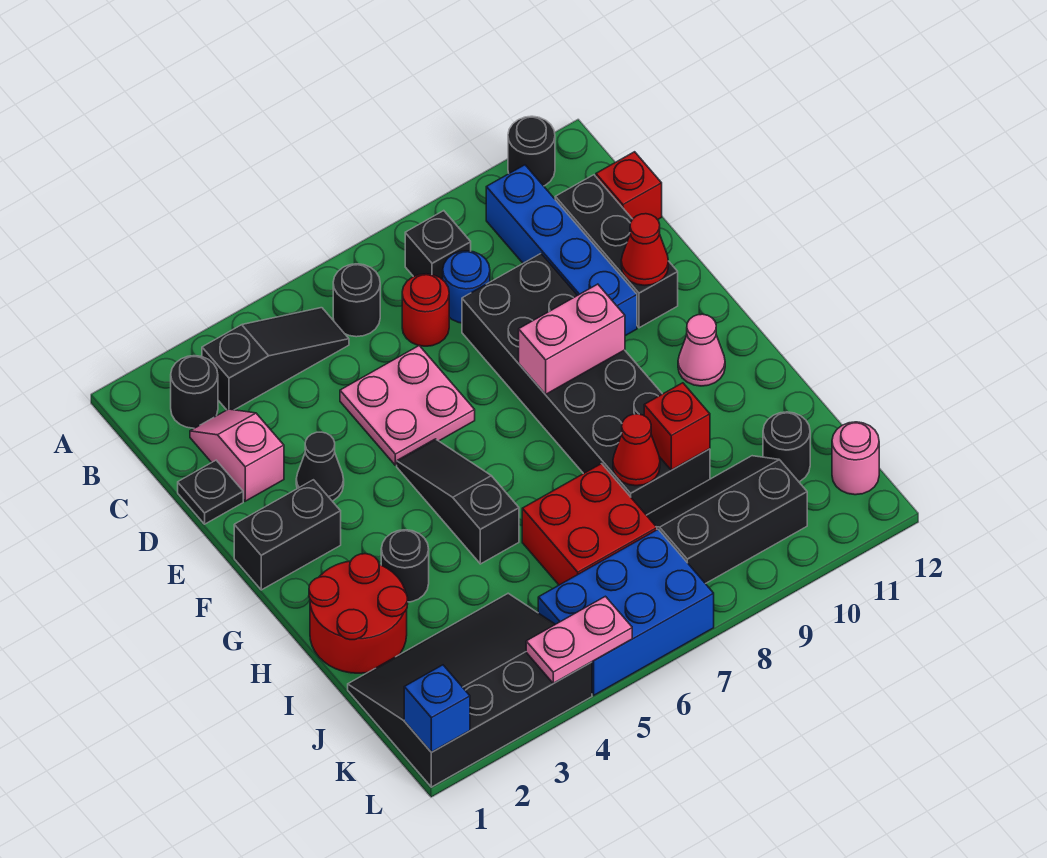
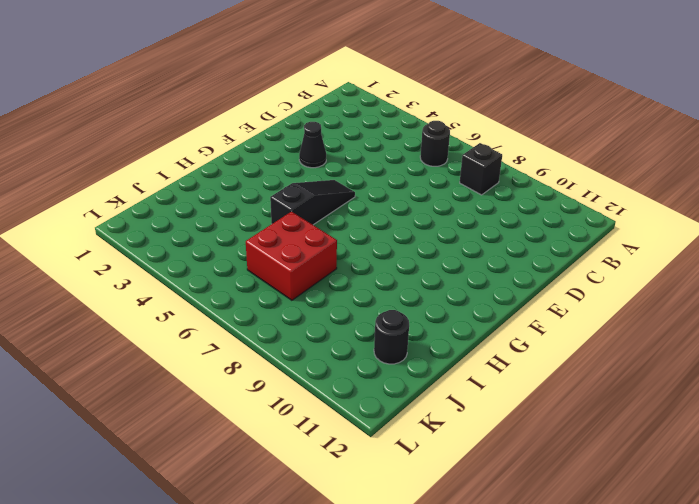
none -> black 1x1 round brick [508,116,555,186]
none -> black 1x1 round brick [171,356,218,428]
none -> black 1x3 slope [202,308,349,410]
none -> blue 1x4 brick [486,165,637,336]

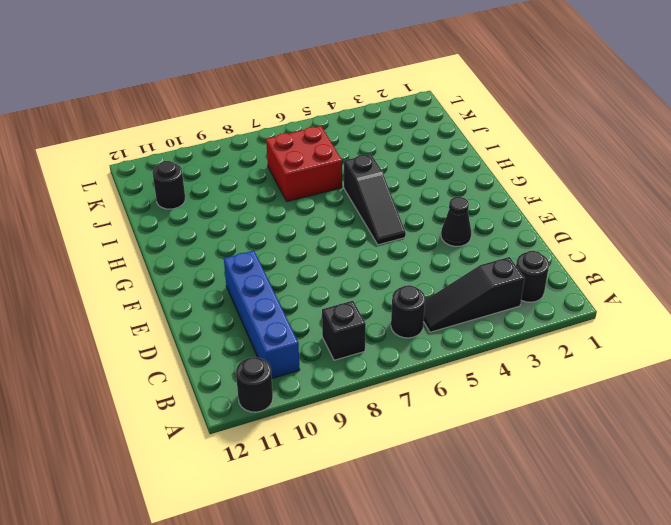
none -> pink 1x2 slope [190,409,284,501]
none -> red 1x1 round brick [402,274,449,346]
none -> blue 1x1 round brick [443,251,490,323]
none -> black 1x3 brick [555,175,678,328]

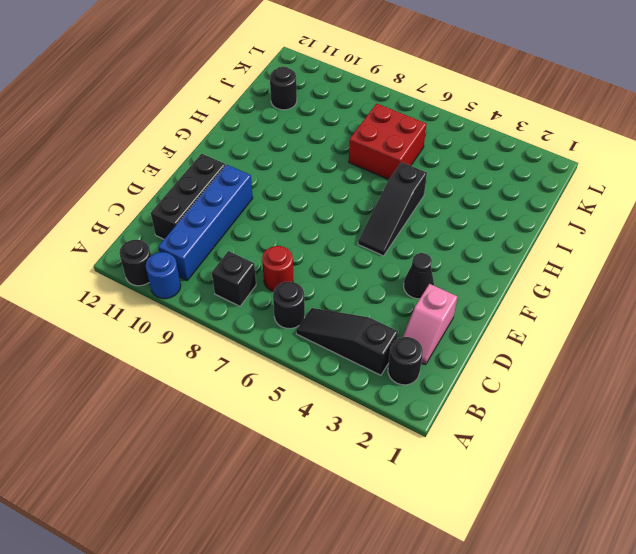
blue 1x1 round brick [146,252,181,299] -> blue 1x1 round brick moved to [443,251,490,323]
none -> red 1x1 brick [596,152,662,220]
none -> black 1x1 plate [178,460,243,524]
none -> pink 2x2 plate [340,346,475,465]
none -> black 2x6 brick [462,254,710,515]

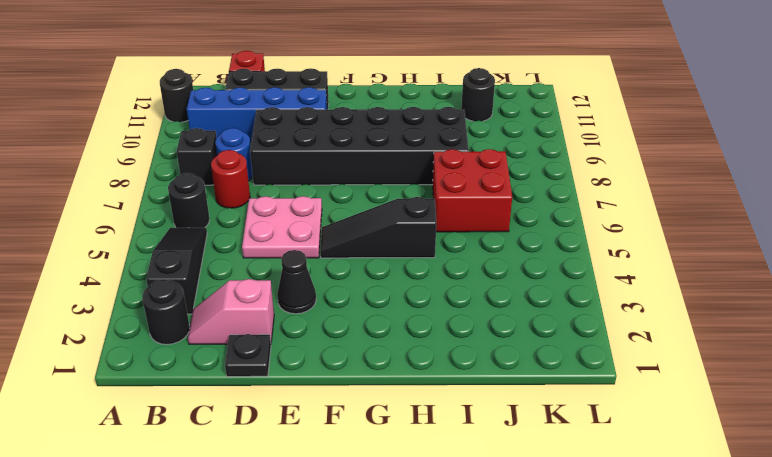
none -> black 1x2 brick [234,480,341,590]
none -> pink 1x1 cone [678,314,725,386]
none -> red 2x2 round brick [309,554,408,673]
none -> black 1x1 round brick [381,530,429,602]

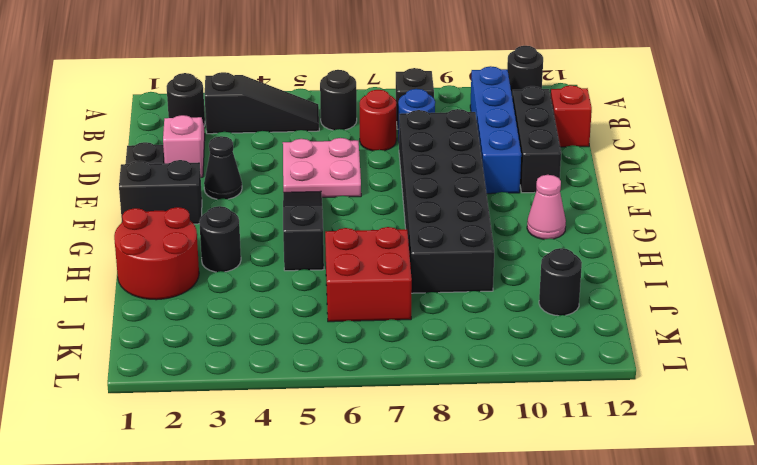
none -> black 3x4 slope [348,593,592,787]
none -> black 2x3 slope [647,456,807,584]
none -> blue 2x3 brick [538,529,714,695]
none -> pink 1x1 round brick [832,422,879,495]

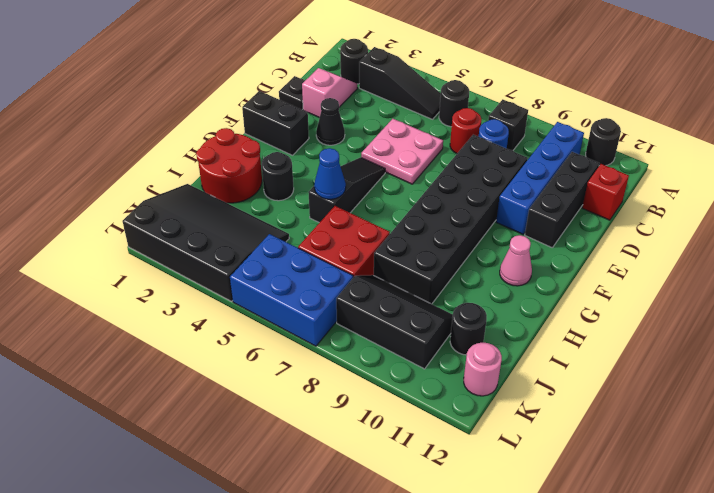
blue 1x1 cone [314,148,346,199] -> none
none -> red 1x1 cone [621,214,668,285]
none -> pink 1x2 brick [519,284,625,395]
none -> red 1x1 cone [613,414,660,486]
none -> red 1x1 brick [644,383,710,470]

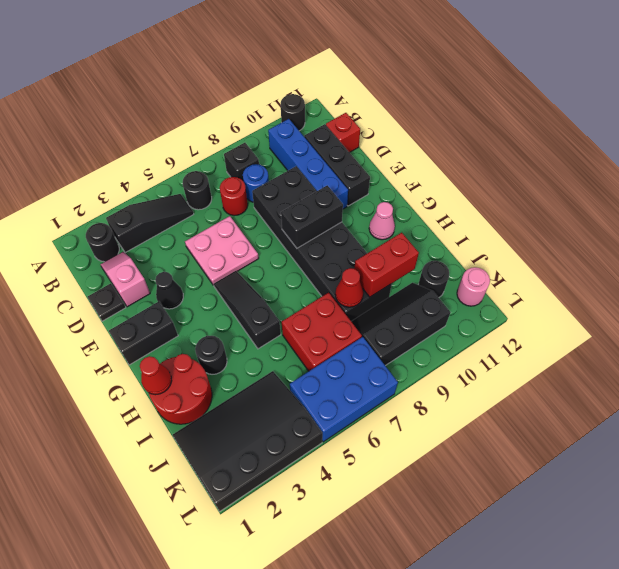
black 1x2 brick [281,185,343,248] -> pink 1x2 brick [519,284,625,395]
red 1x1 cone [140,356,171,395] -> red 1x1 cone moved to [621,214,668,285]
red 1x2 brick [354,233,419,297] -> red 1x1 brick [644,383,710,470]
none -> blue 1x1 brick [404,665,470,752]
none -> pink 1x2 plate [526,596,632,683]

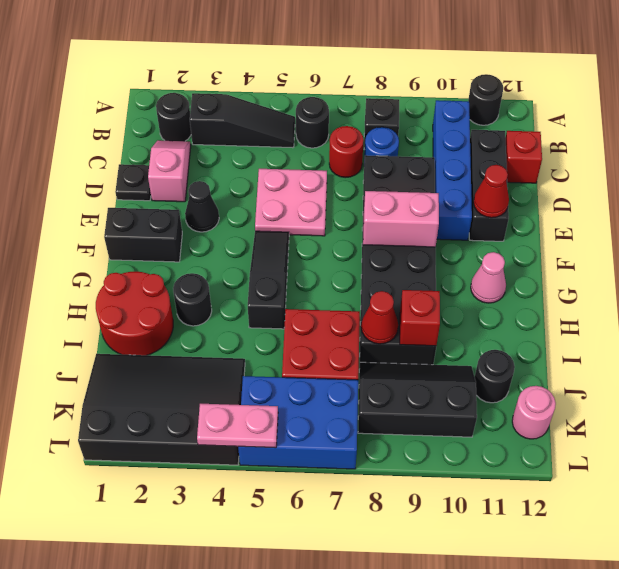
none -> blue 1x1 brick [404,665,470,752]

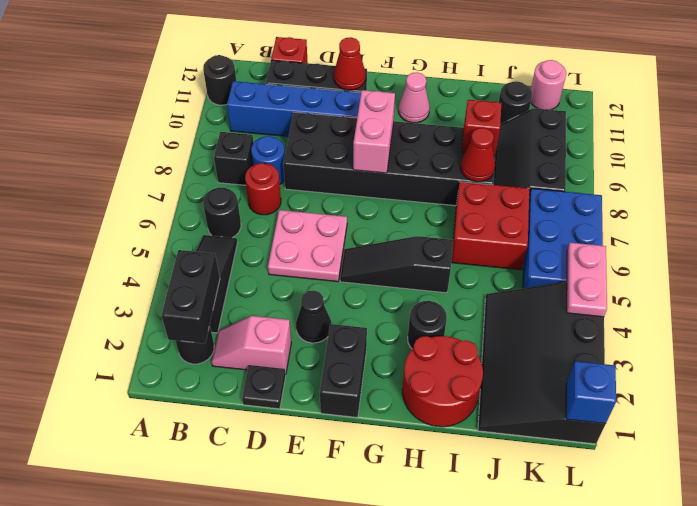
black 1x2 brick [162,250,220,343] -> none

